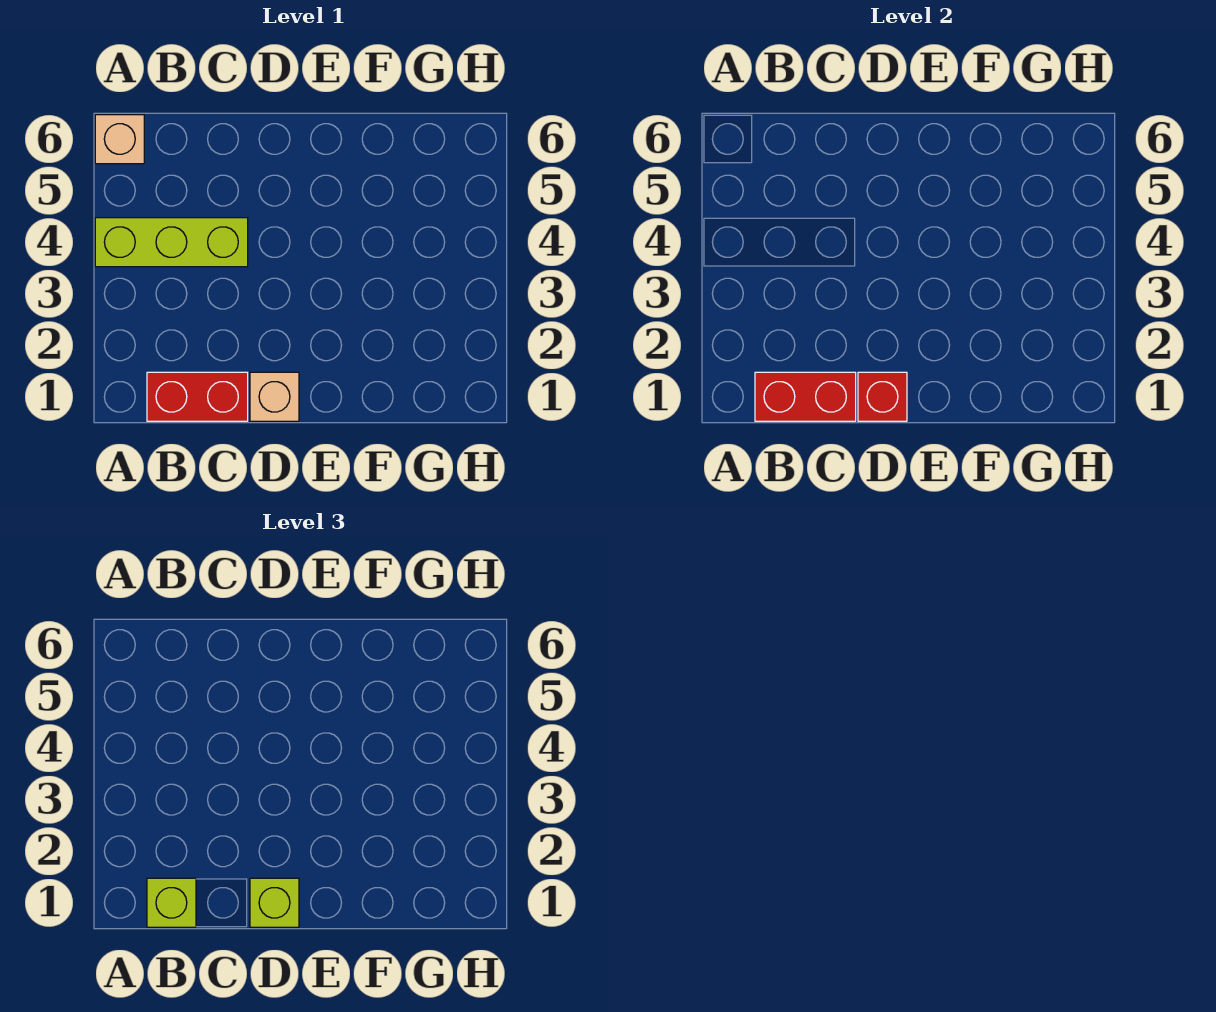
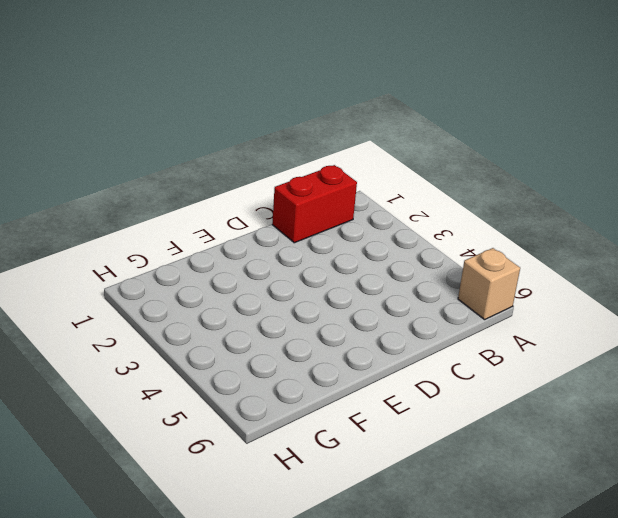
none -> lime 1x3 brick [95,218,248,267]
none -> tan 1x1 brick [250,372,299,421]

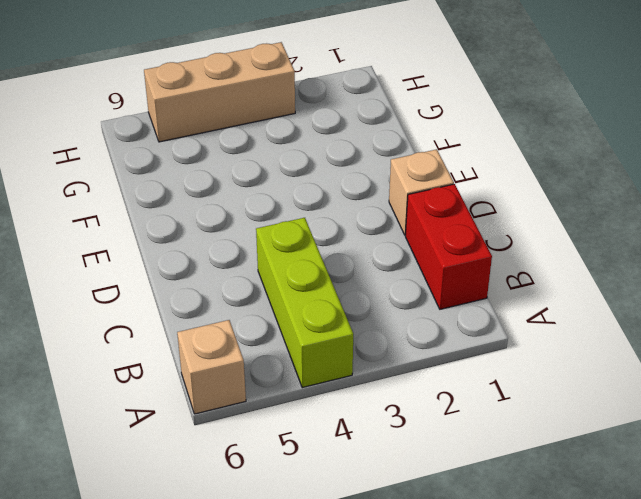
tan 1x3 brick [144,42,295,142] -> none
none -> red 1x2 brick [755,372,856,421]
none -> red 1x1 brick [858,372,907,421]

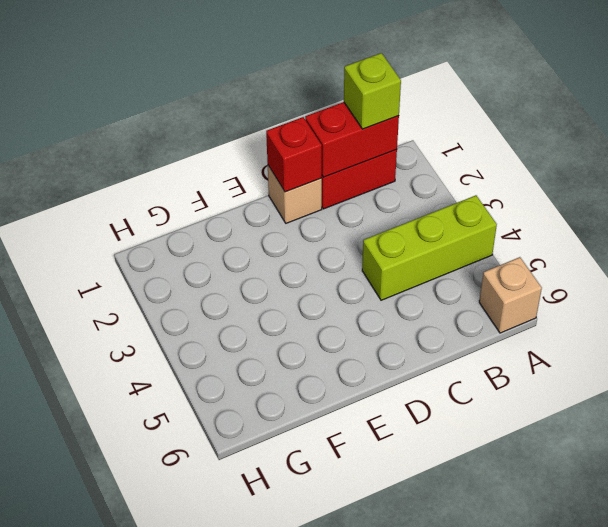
none -> lime 1x1 brick [250,878,299,927]

